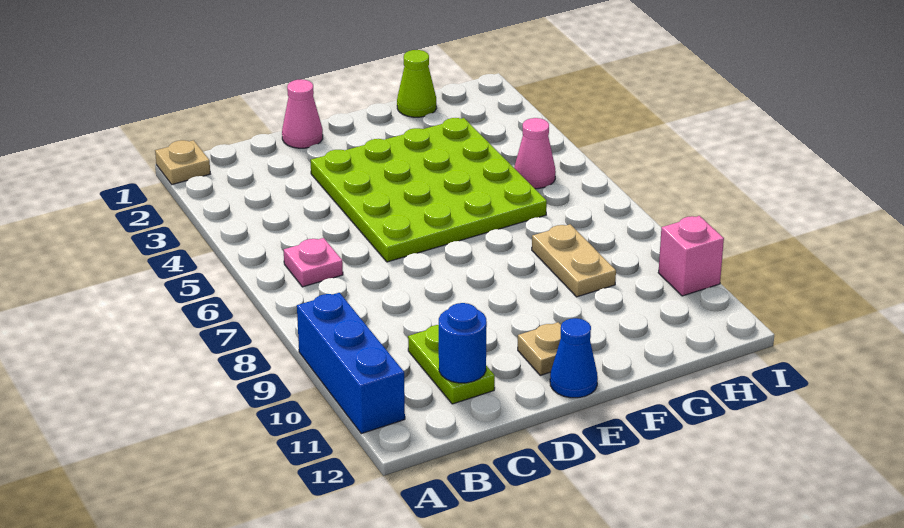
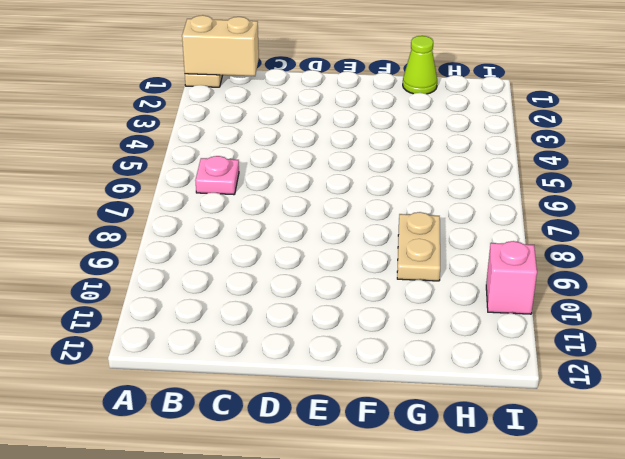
tan 1x2 brick [182,15,259,76] -> none
none -> blue 1x3 brick [297,293,405,434]
none -> lime 1x2 plate [408,325,495,404]
none -> pink 1x1 cone [282,79,323,148]

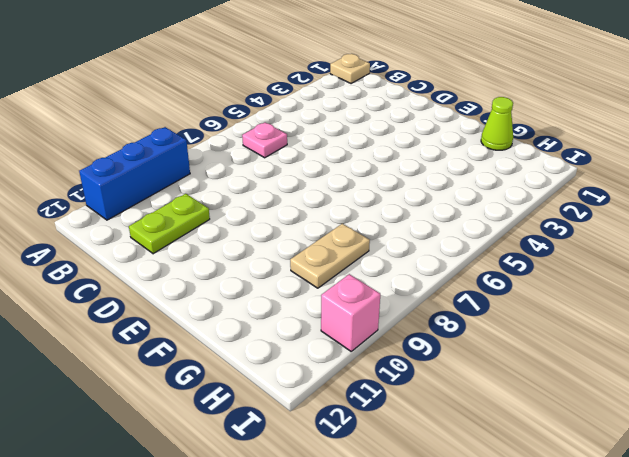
none -> pink 1x1 cone [282,79,323,148]
none -> lime 4x4 plate [310,118,547,262]
none -> tan 1x1 plate [518,322,561,375]

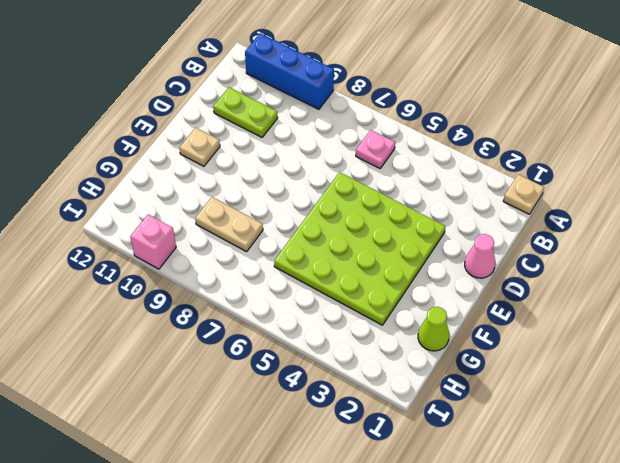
none -> blue 1x1 cone [550,318,598,398]
none -> pink 1x1 cone [514,118,556,189]
none -> blue 1x1 round brick [439,303,487,383]

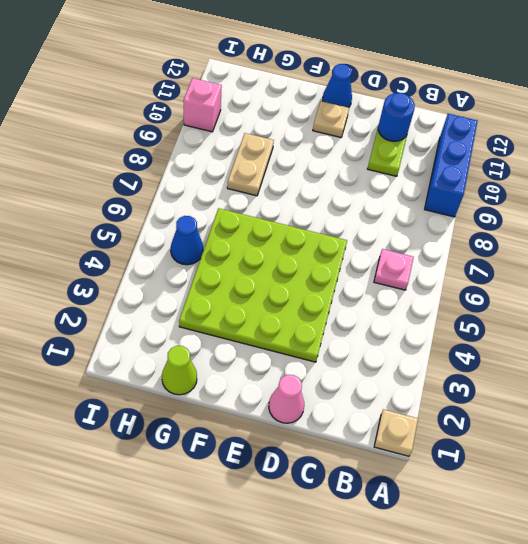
blue 1x1 cone [171,216,203,265] -> pink 1x1 cone [514,118,556,189]

